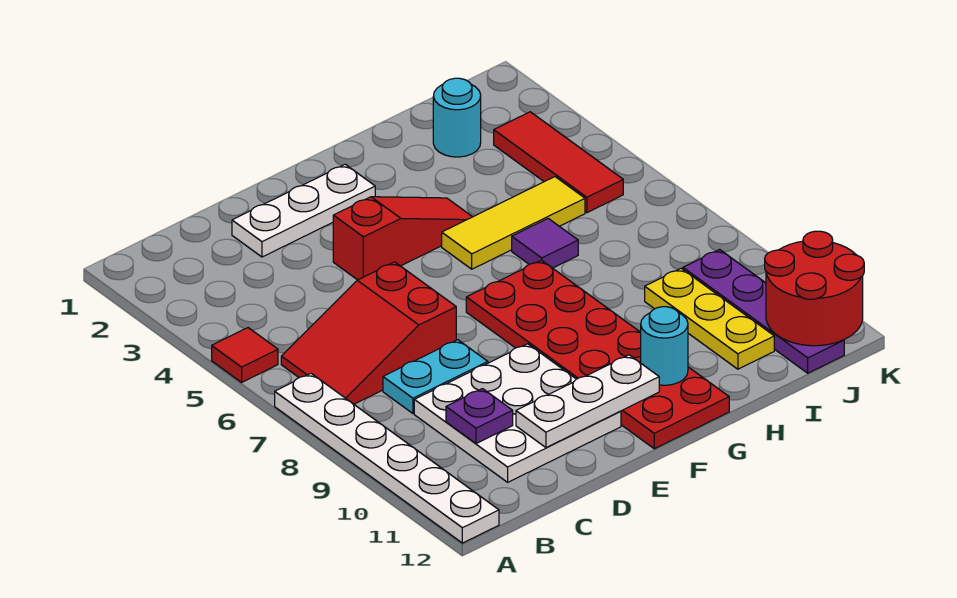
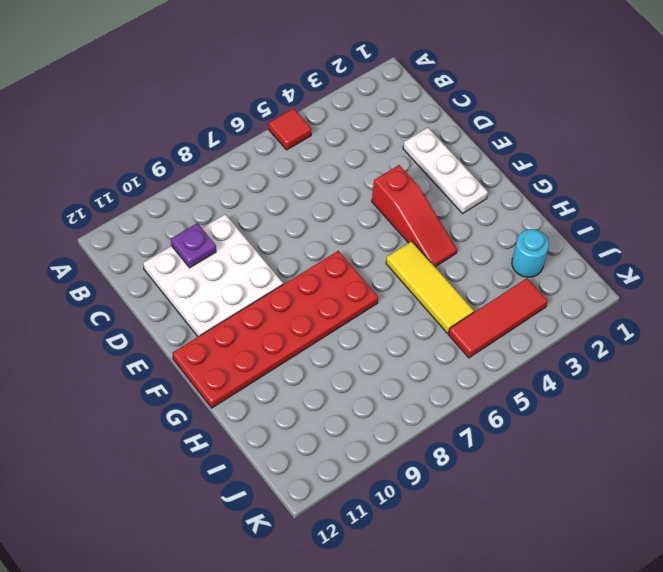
none -> white 1x6 plate [275,374,499,543]
none -> red 2x3 slope [281,262,456,404]
none -> cyan 1x2 plate [383,340,488,413]

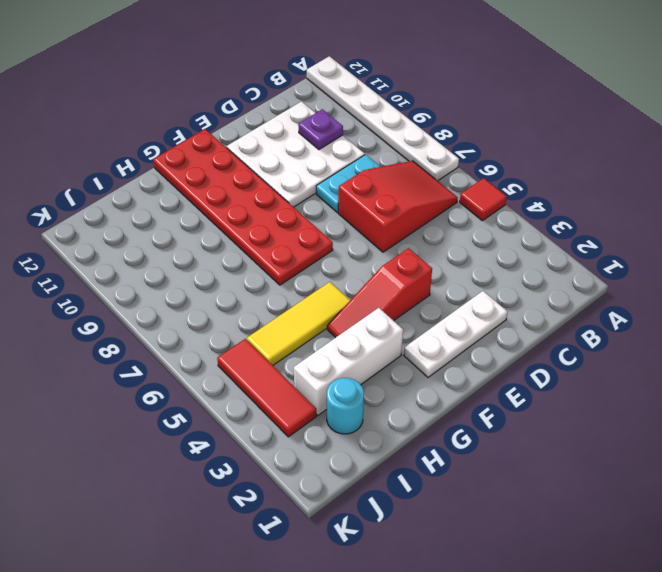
white 1x3 brick [294,308,403,415] -> none
none -> purple 1x1 tile [512,219,578,268]
none -> yellow 1x3 plate [645,268,774,369]
none -> purple 1x4 plate [683,250,844,373]

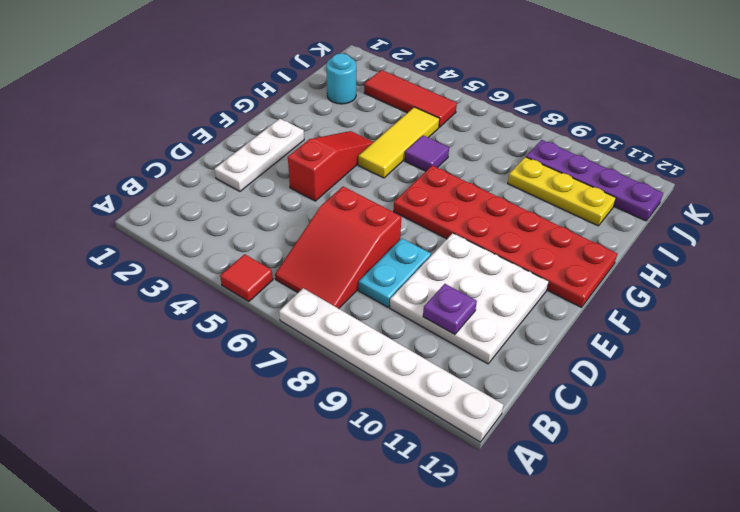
none -> white 1x3 plate [516,355,659,448]
none -> cyan 1x1 round brick [641,307,688,385]
none -> red 2x2 round brick [765,231,864,346]

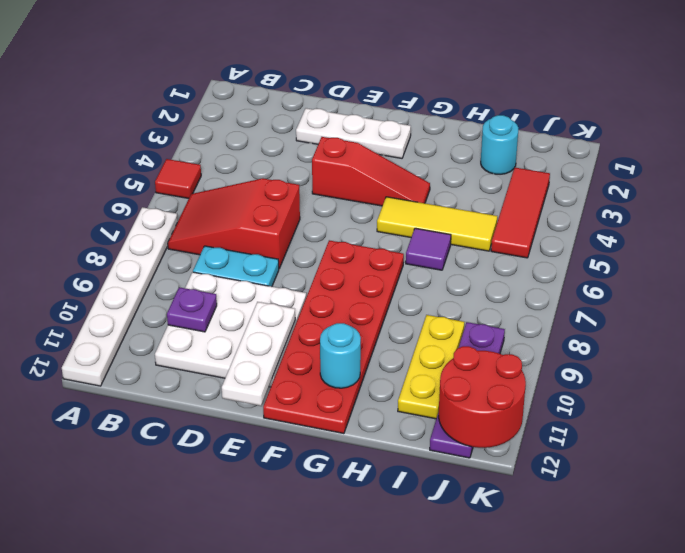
white 1x3 plate [222,302,295,406] -> white 1x3 plate turned to [516,355,659,448]

